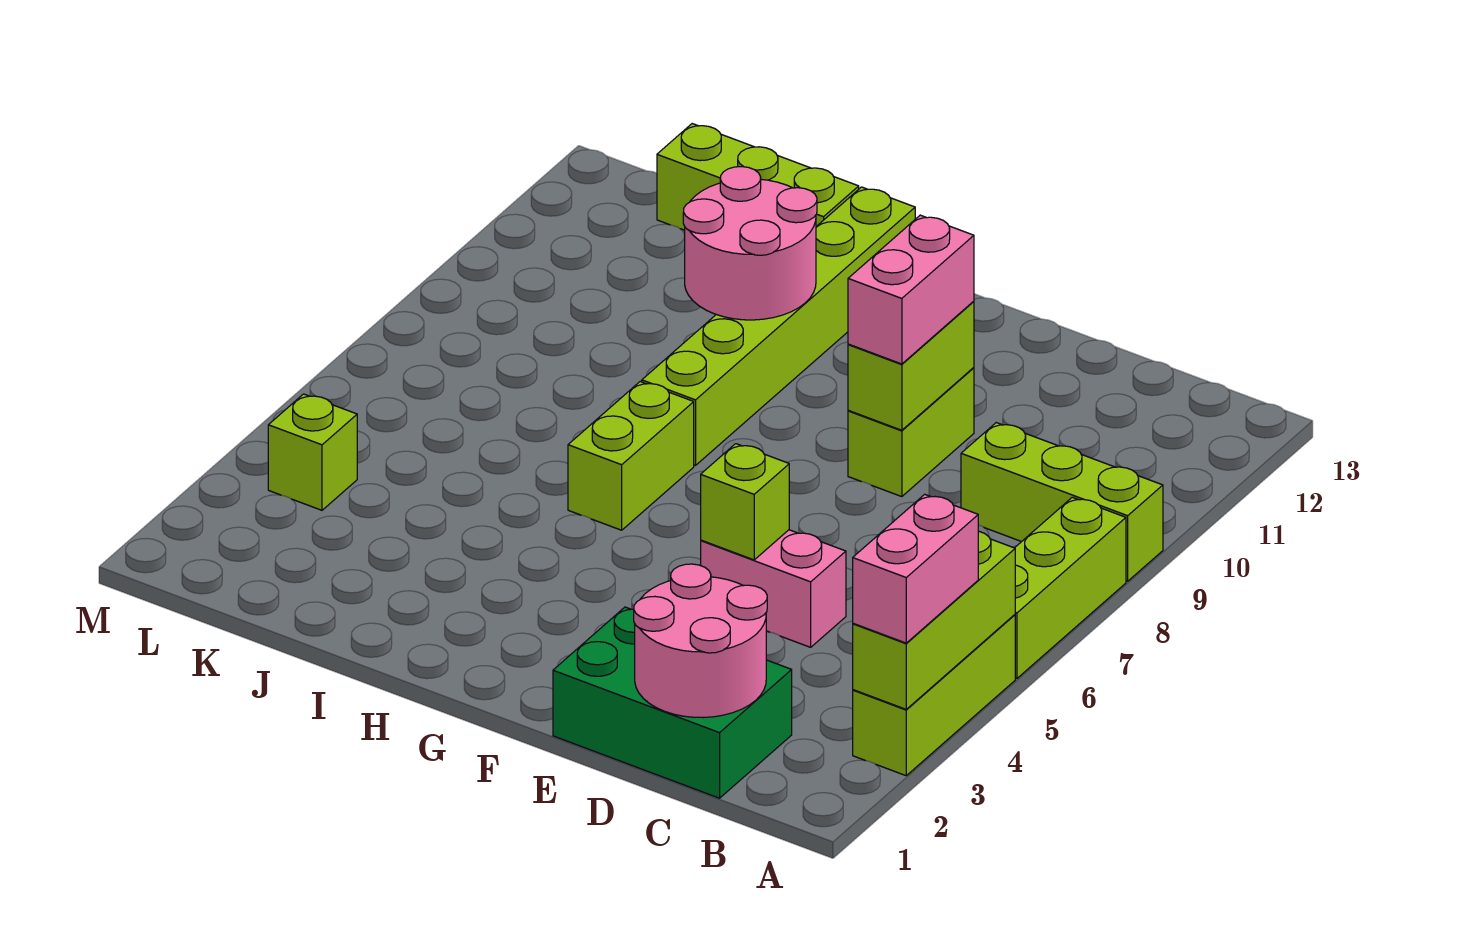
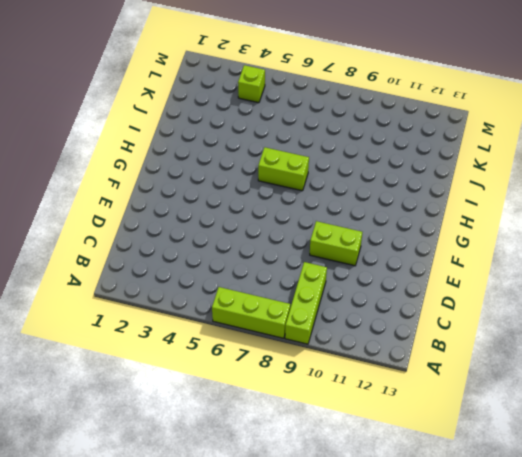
none -> lime 1x3 brick [853,615,1015,776]
none -> green 2x3 brick [553,607,792,798]
none -> pink 1x2 brick [701,530,846,647]

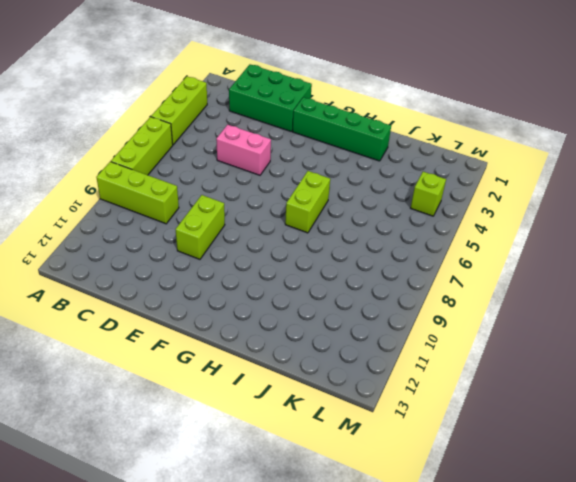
green 1x4 brick [293,97,391,161] -> none
none -> lime 1x6 brick [642,187,915,465]
none -> lime 1x3 brick [657,124,859,230]
none -> lime 1x3 brick [853,531,1015,709]

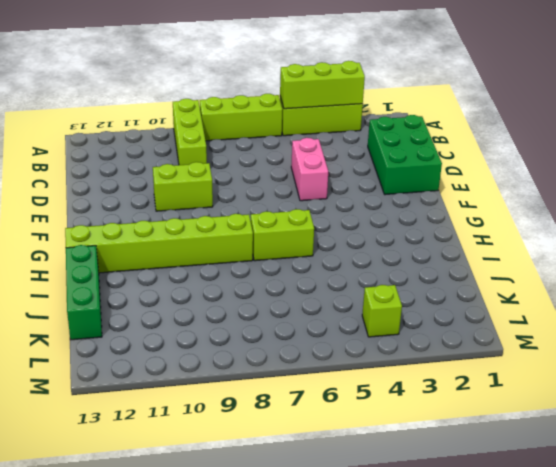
green 1x3 brick [66,245,102,340] -> lime 1x3 brick [657,124,859,230]
none -> pink 2x2 round brick [634,564,767,718]
none -> lime 1x1 brick [701,444,789,560]
none -> lime 1x2 brick [848,301,974,430]

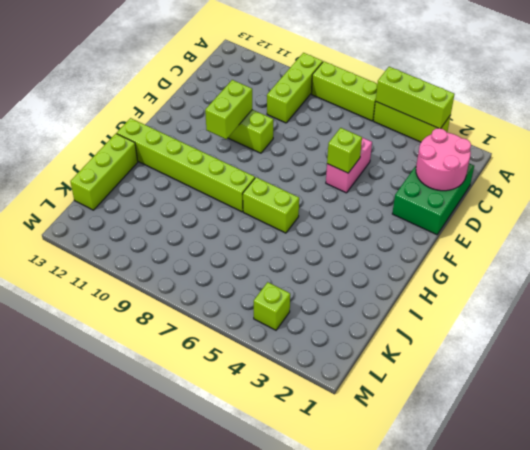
lime 1x2 brick [205,80,252,139] -> lime 1x2 brick turned to [848,301,974,430]
none -> pink 2x2 round brick [683,167,817,320]
none -> pink 1x2 brick [853,494,978,643]
none -> pink 1x2 brick [848,215,974,364]

